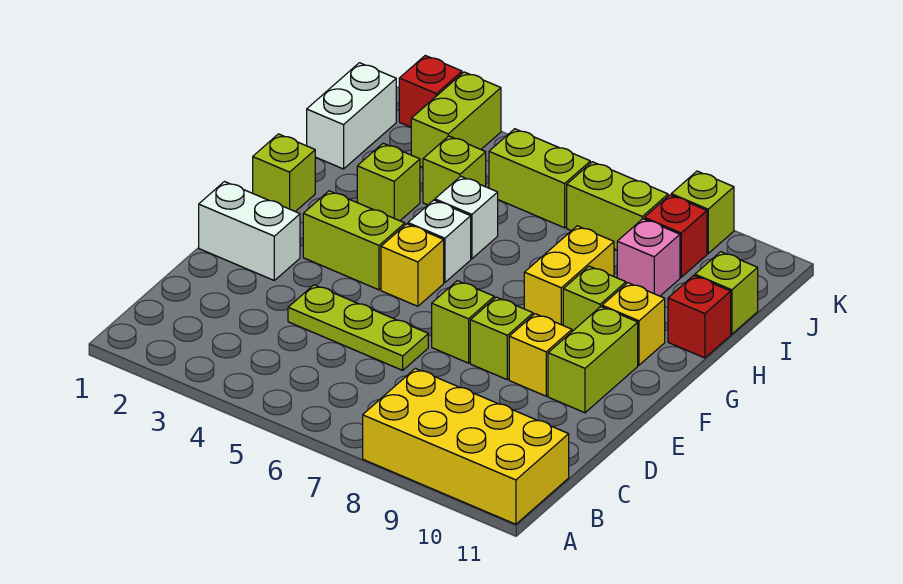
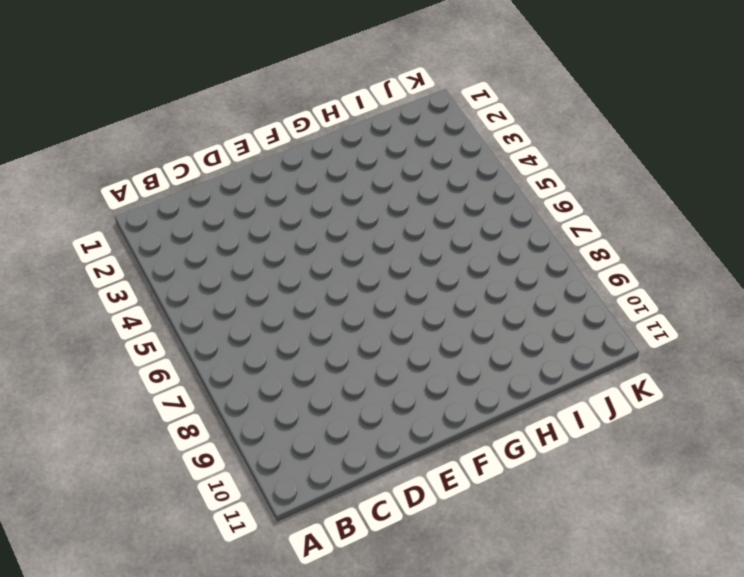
none -> yellow 2x4 brick [363,369,569,524]
none -> lime 1x3 plate [288,285,428,370]
none -> white 1x2 brick [199,182,300,280]

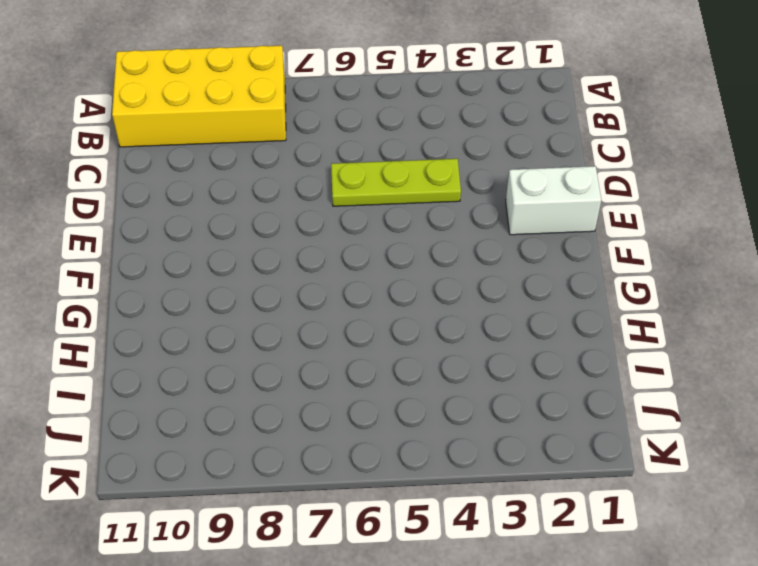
none -> lime 1x1 brick [432,281,494,363]
none -> lime 1x1 brick [470,297,533,380]
none -> yellow 1x1 brick [509,314,572,396]

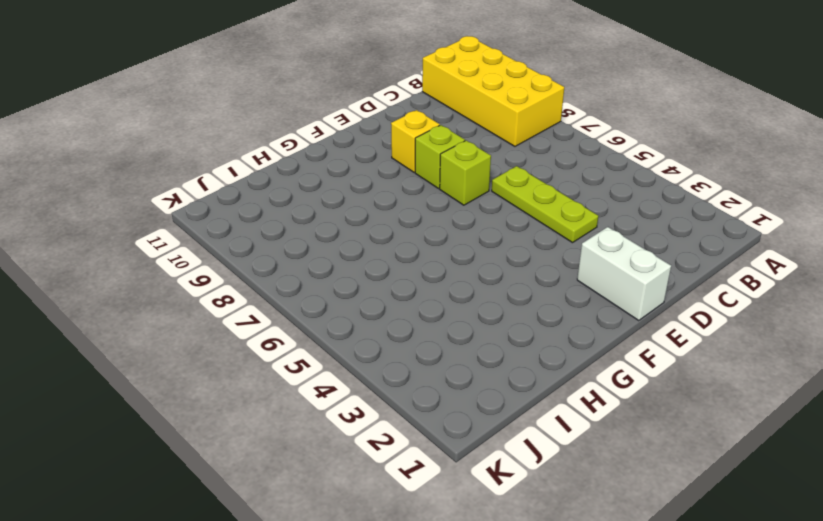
none -> lime 1x2 brick [548,307,638,413]
none -> lime 1x2 brick [303,191,405,290]
none -> yellow 1x1 brick [381,224,444,306]

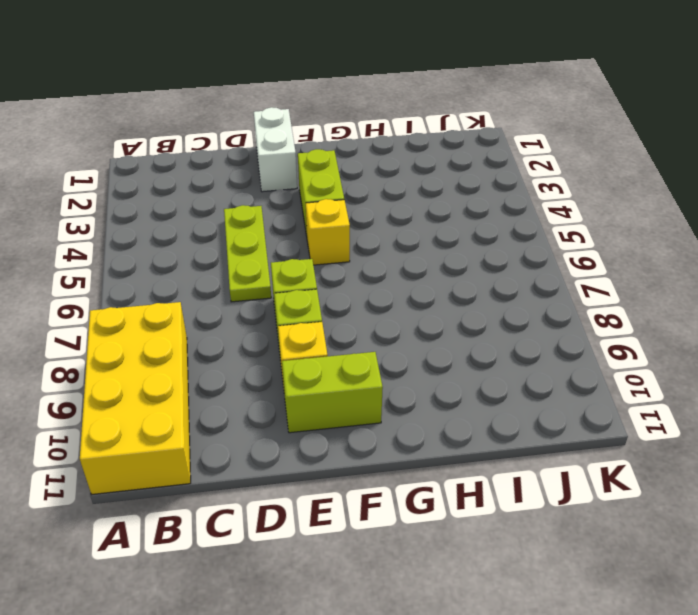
none -> lime 1x1 brick [253,134,315,212]
none -> white 1x1 brick [408,200,471,283]
none -> yellow 1x2 brick [524,226,614,325]

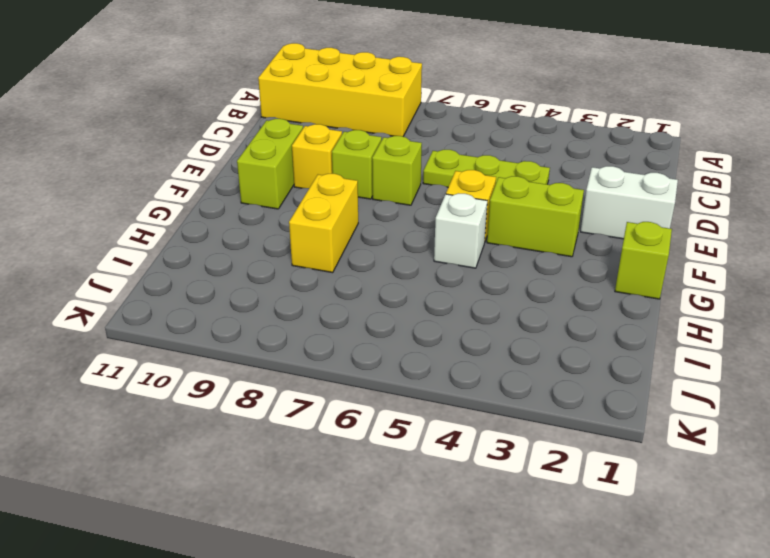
none -> lime 1x1 brick [563,266,626,331]
none -> yellow 1x1 brick [602,283,665,365]
none -> lime 1x1 brick [357,143,420,221]

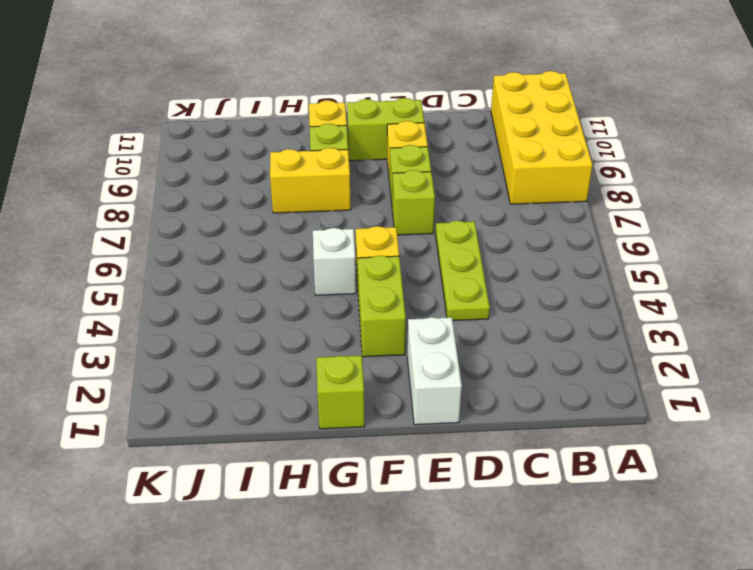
none -> lime 1x1 brick [357,143,420,221]
none -> white 1x1 brick [435,176,498,259]
none -> red 1x1 brick [668,275,731,358]

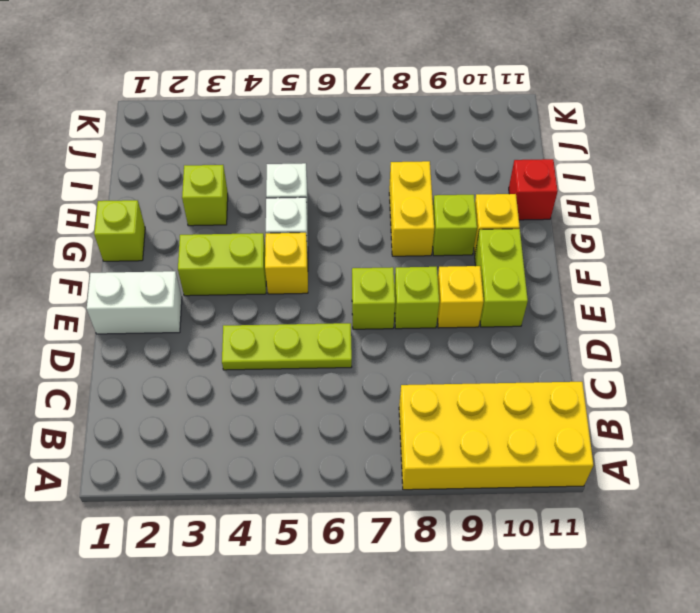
none -> white 1x2 brick [307,63,396,169]
none -> lime 1x1 brick [423,136,486,205]
none -> pink 1x1 brick [617,219,680,296]

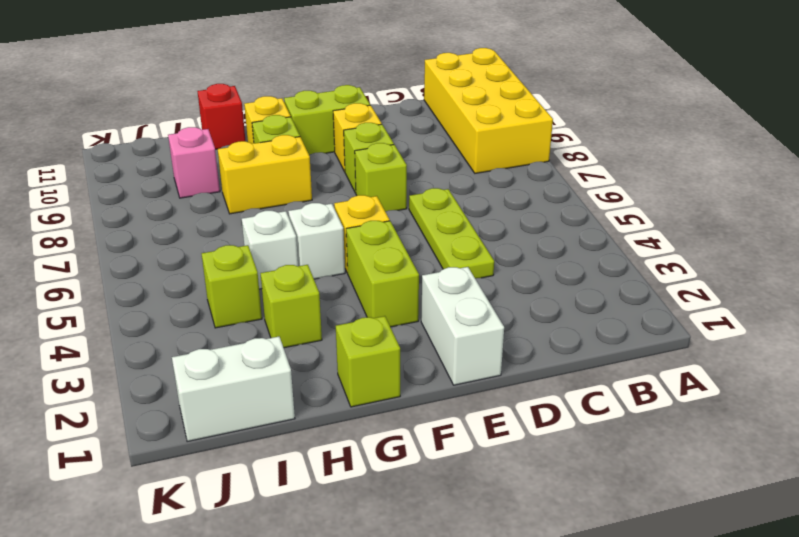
none -> lime 1x1 brick [695,252,758,334]
none -> lime 1x2 brick [411,72,501,167]
none -> lime 1x2 brick [489,129,590,228]

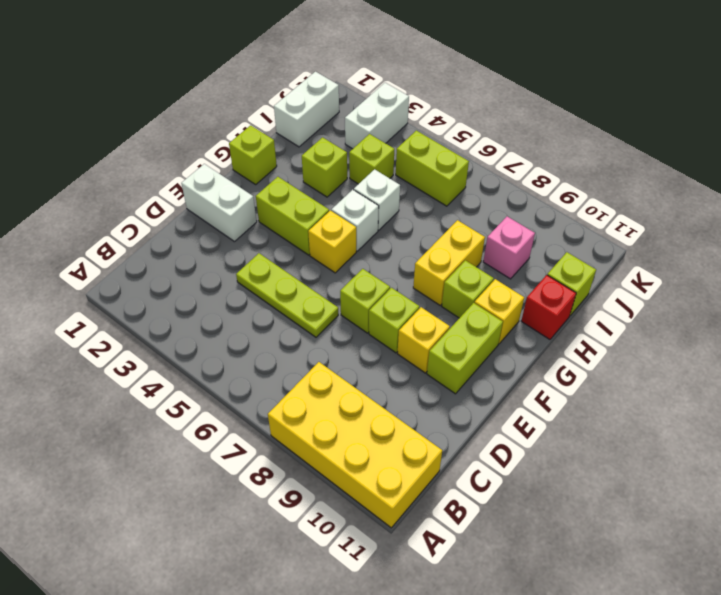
white 1x2 brick [345,83,409,149] -> lime 1x2 brick [411,72,501,167]
none -> lime 1x2 brick [567,162,668,250]
none -> red 1x1 brick [644,195,707,277]
none -> red 1x1 brick [399,56,462,127]

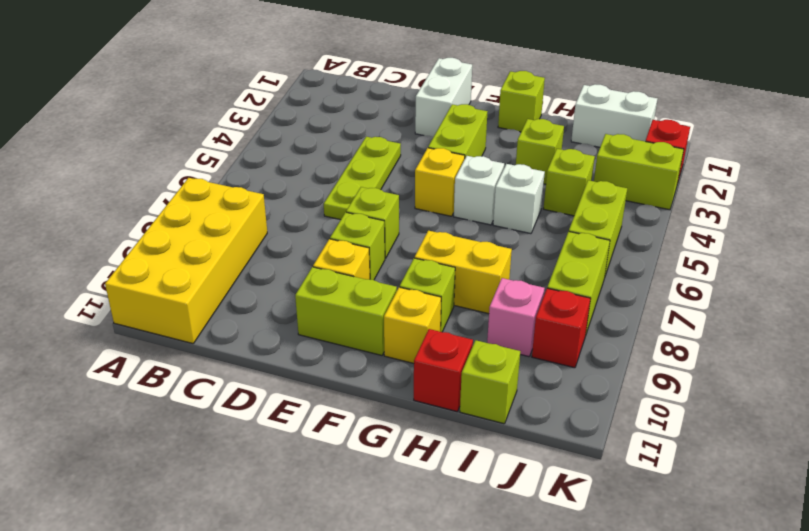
none -> lime 1x1 brick [671,171,734,253]

